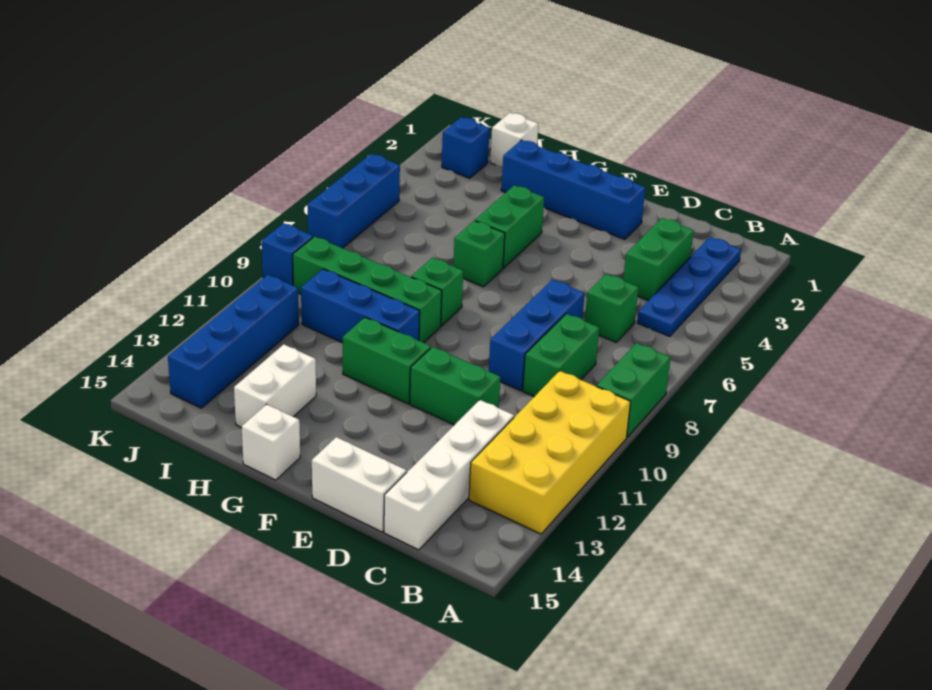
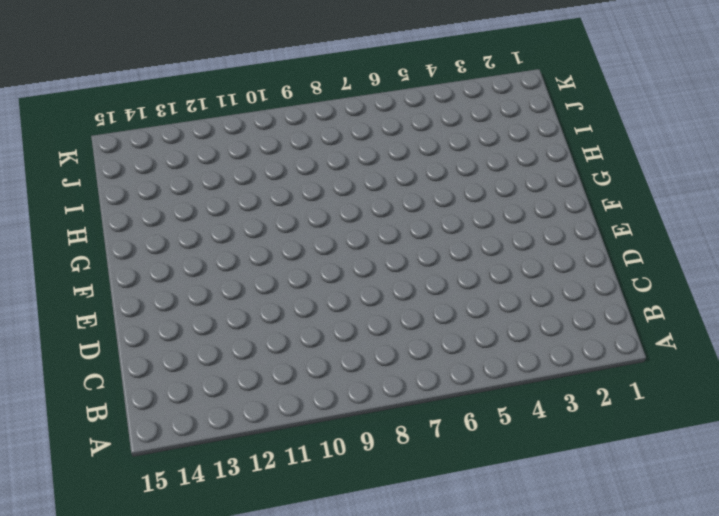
none -> green 1x2 brick [597,343,671,437]
none -> yellow 2x4 brick [469,371,630,534]
none -> blue 1x4 plate [637,237,741,336]

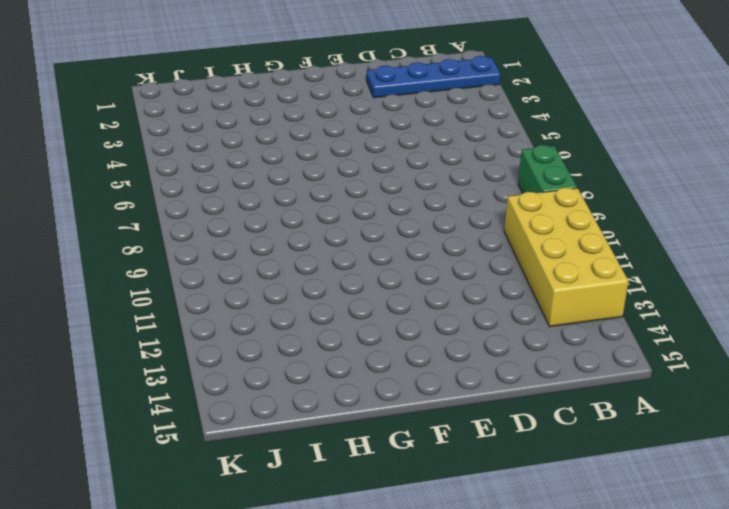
blue 1x4 plate [366,56,501,98] -> blue 1x4 plate turned to [637,237,741,336]
none -> green 1x2 brick [623,218,694,301]
none -> green 1x1 brick [585,274,639,342]
none -> green 1x2 brick [523,314,599,397]

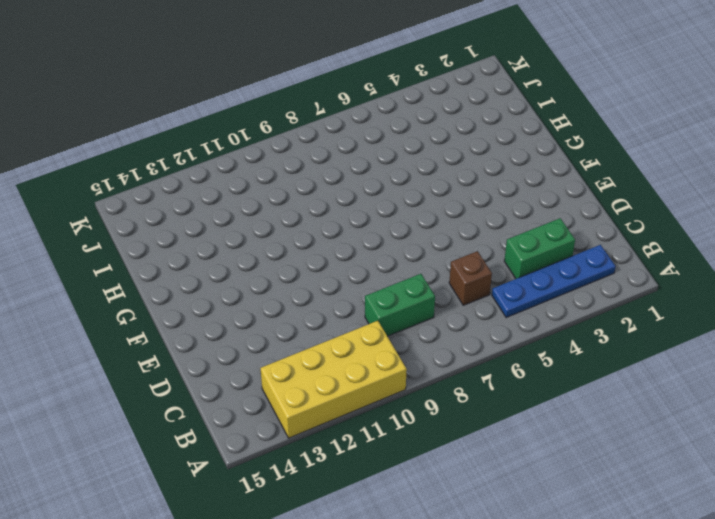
brown 1x1 brick [449,251,492,305] -> green 1x1 brick [585,274,639,342]
none -> green 1x2 brick [597,343,671,437]
none -> white 1x4 brick [384,400,514,550]
none -> blue 1x3 brick [489,280,585,391]

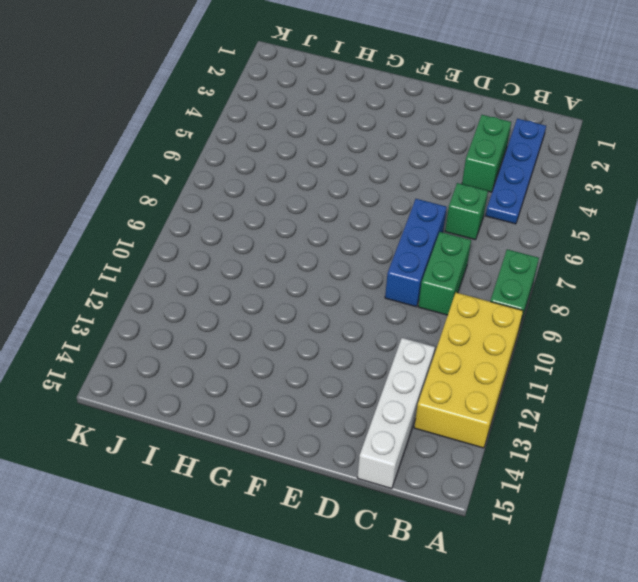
none -> green 1x2 brick [410,347,501,425]
none -> white 1x2 brick [312,437,407,532]
none -> blue 1x4 brick [501,140,646,239]

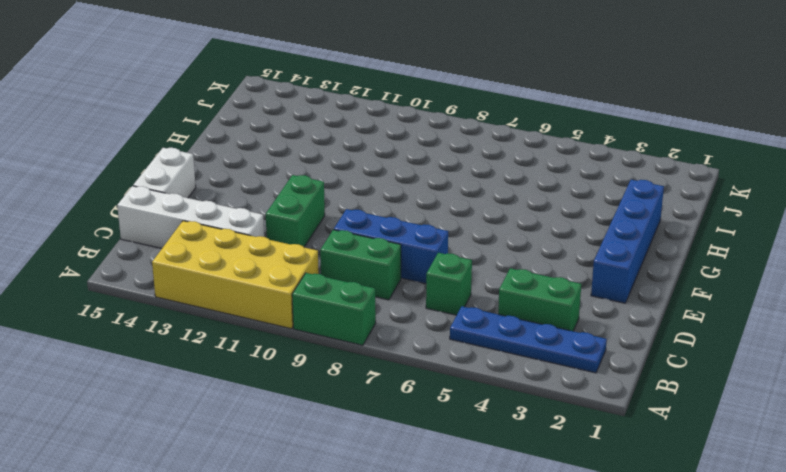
none -> green 1x2 brick [343,317,431,404]
none -> green 1x2 brick [475,185,544,268]
none -> green 1x1 brick [453,221,505,287]

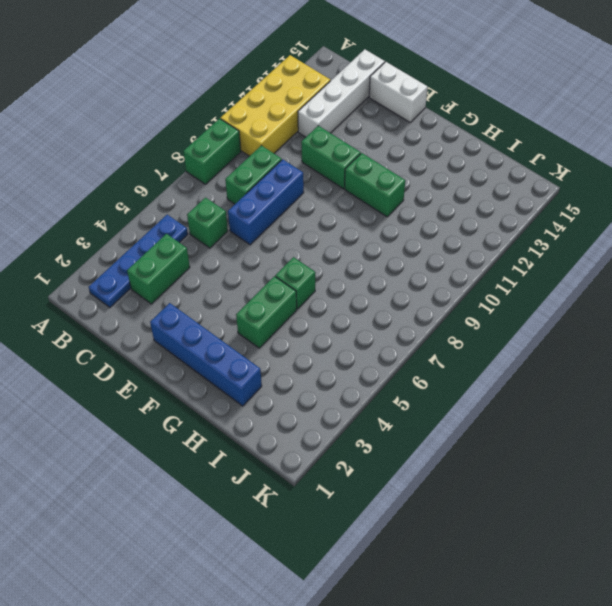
none -> green 1x1 brick [411,258,463,326]
none -> green 1x4 brick [293,236,442,343]
none -> blue 1x3 brick [301,269,420,343]

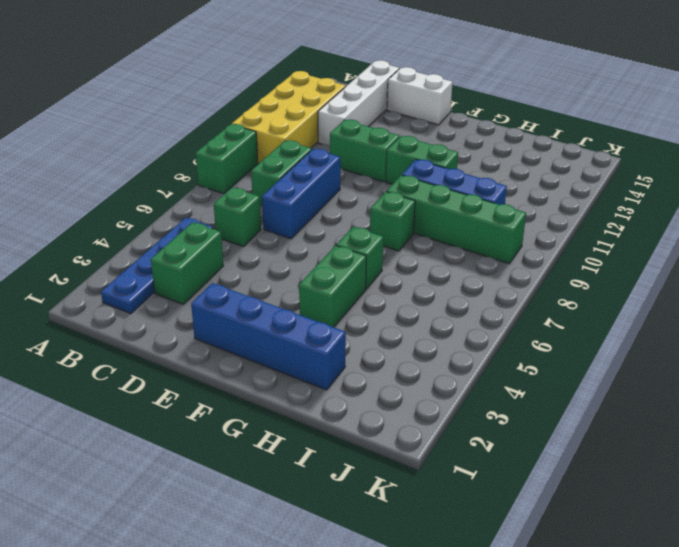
none -> white 1x1 brick [242,404,300,480]
none -> white 1x2 brick [234,344,316,428]
none -> white 1x1 brick [490,113,538,167]

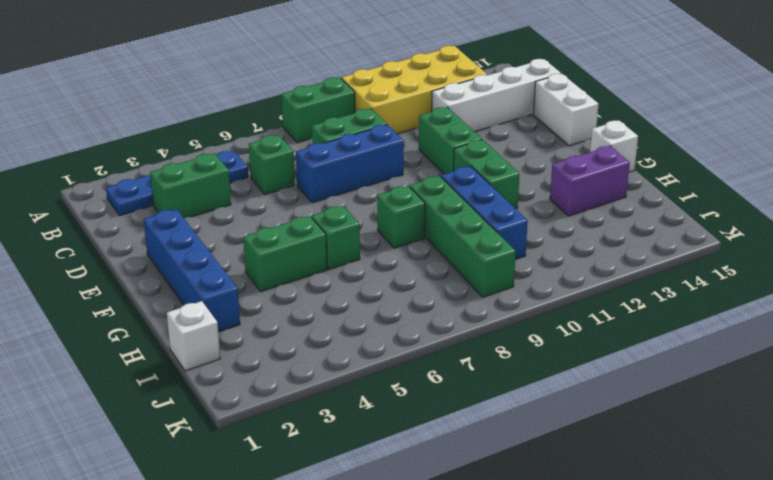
purple 1x2 brick [550,146,630,216] -> white 1x2 brick [234,344,316,428]
none -> blue 1x1 brick [442,117,490,178]
none -> blue 1x4 brick [168,275,299,408]
none -> blue 1x3 brick [307,154,400,248]

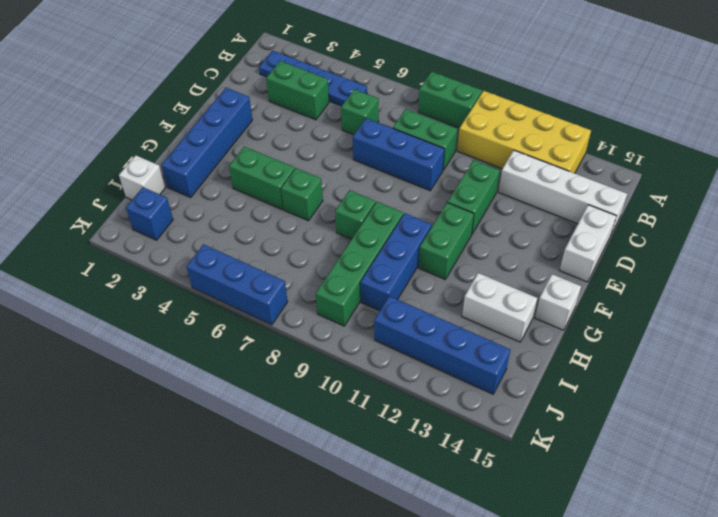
none -> blue 1x1 brick [261,223,313,285]

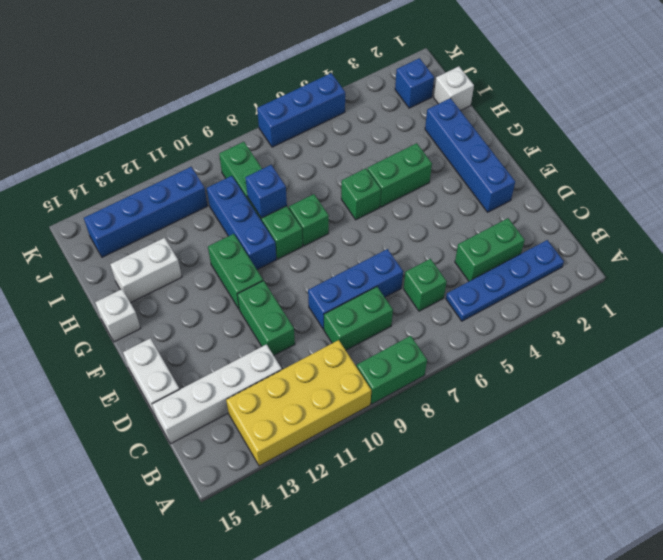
blue 1x1 brick [245,165,287,218] -> blue 1x1 brick moved to [261,223,313,285]

